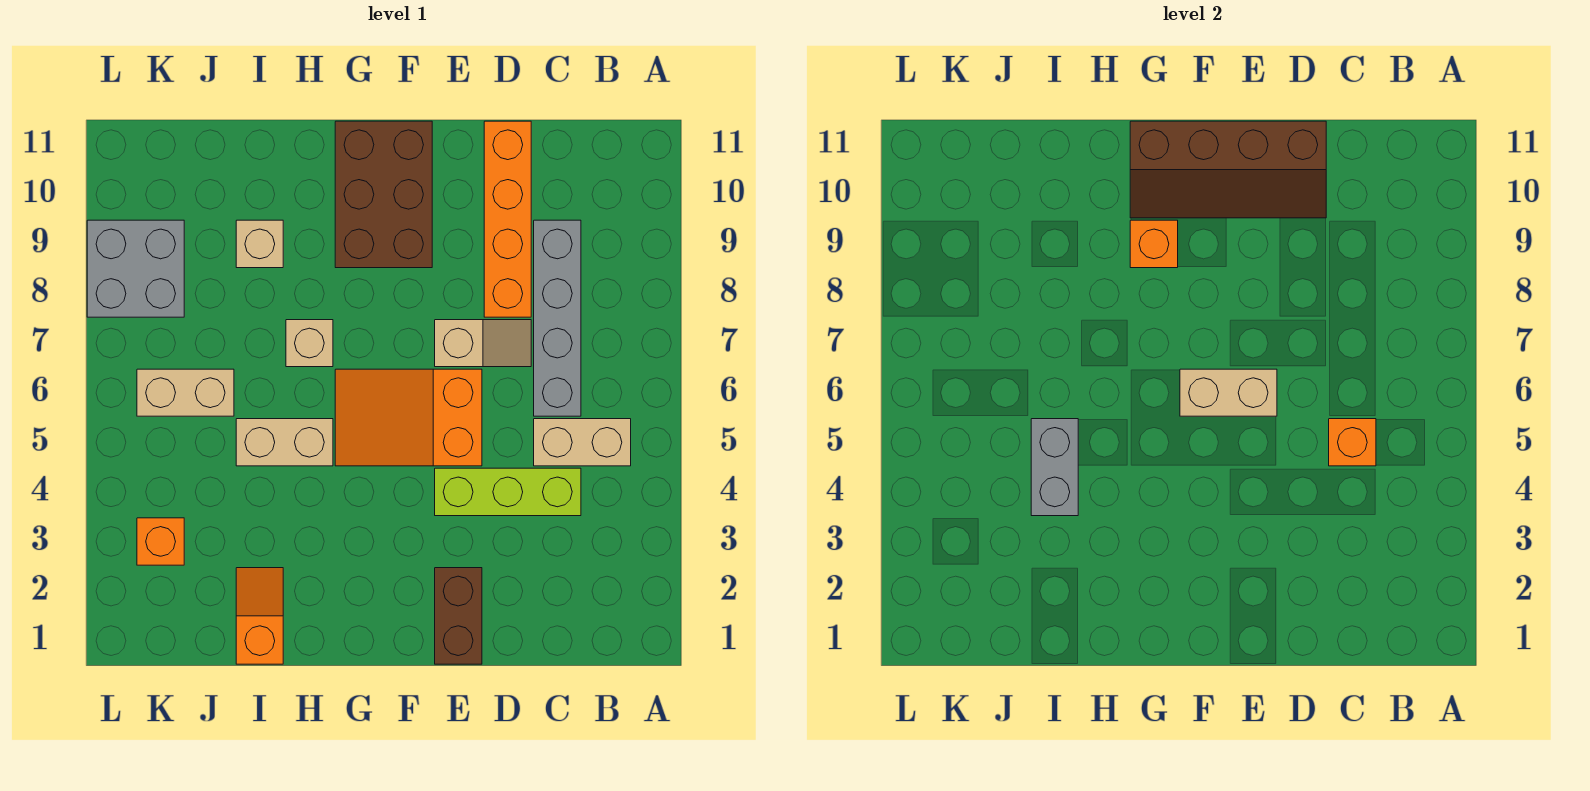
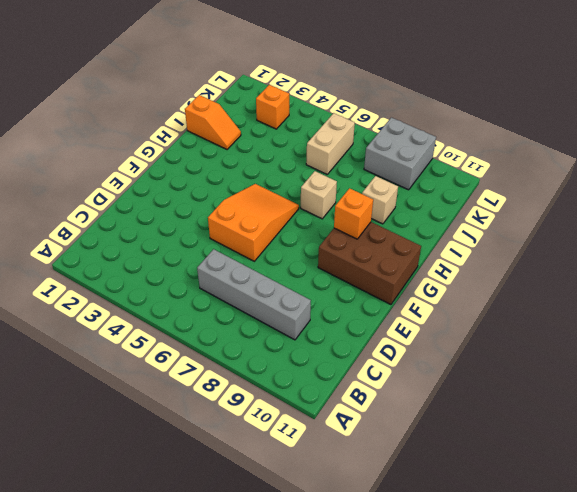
none -> tan 1x2 brick [534,419,631,466]
none -> lime 1x3 brick [435,468,581,516]
none -> tan 1x2 slope [435,320,531,367]

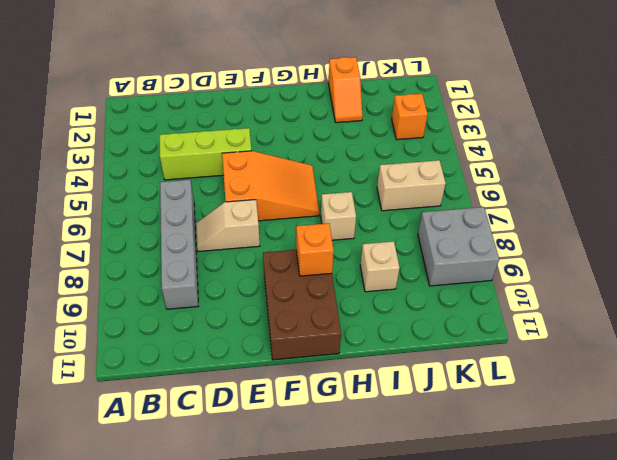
none -> tan 1x2 brick [534,419,631,466]
none -> orange 1x4 brick [484,121,531,317]
none -> brown 1x2 brick [435,568,482,664]

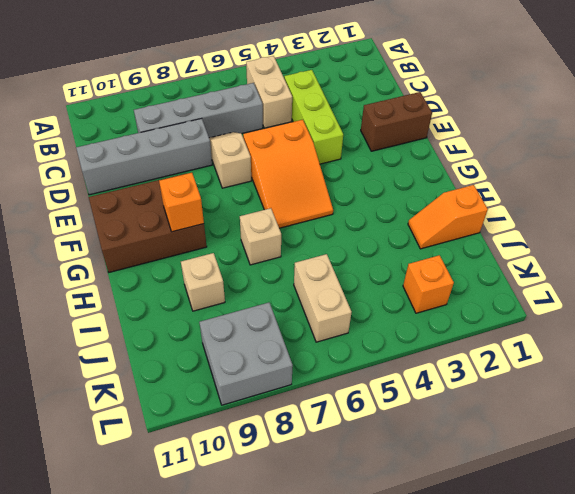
grey 1x4 brick [76,118,212,195] -> orange 1x4 brick [484,121,531,317]
none -> tan 1x2 brick [236,419,333,466]
none -> orange 1x1 brick [1329,419,1376,466]
none -> brown 2x4 slope [1130,121,1326,218]

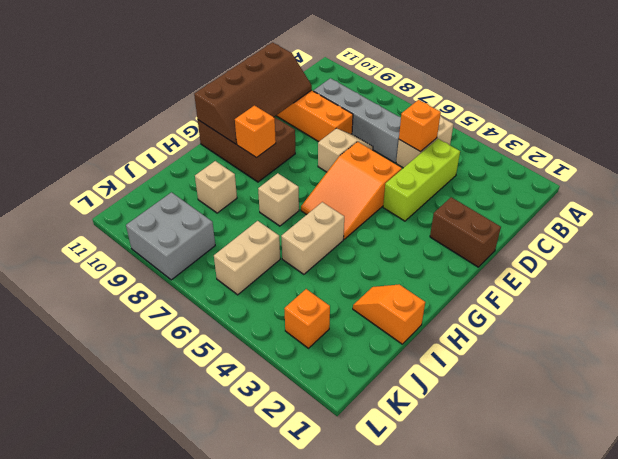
none -> tan 1x2 brick [1180,369,1277,416]
none -> grey 1x2 brick [1031,419,1078,516]

